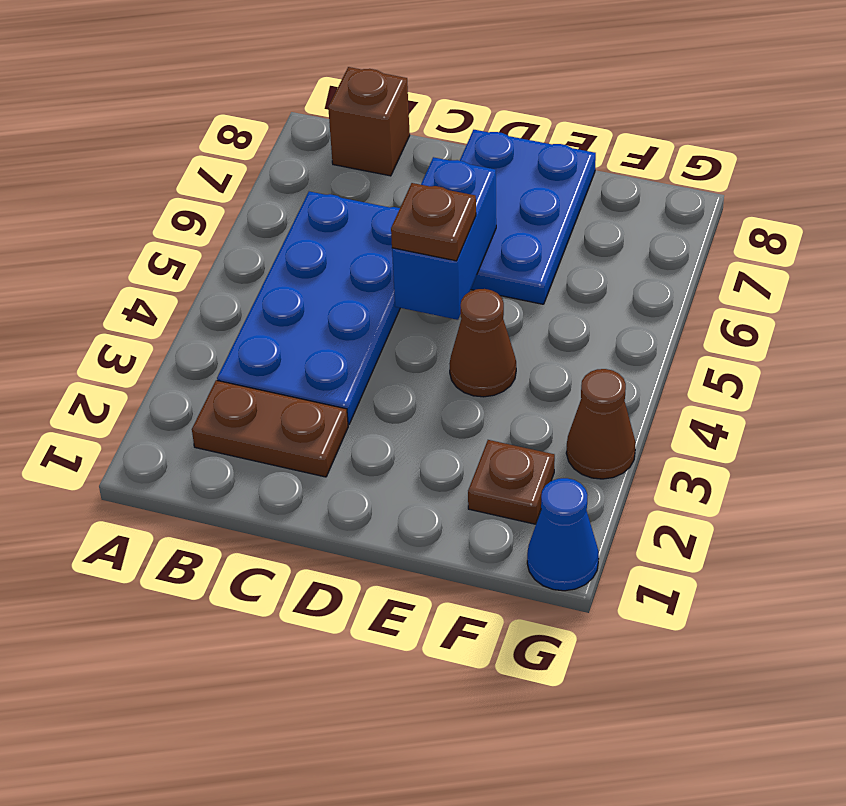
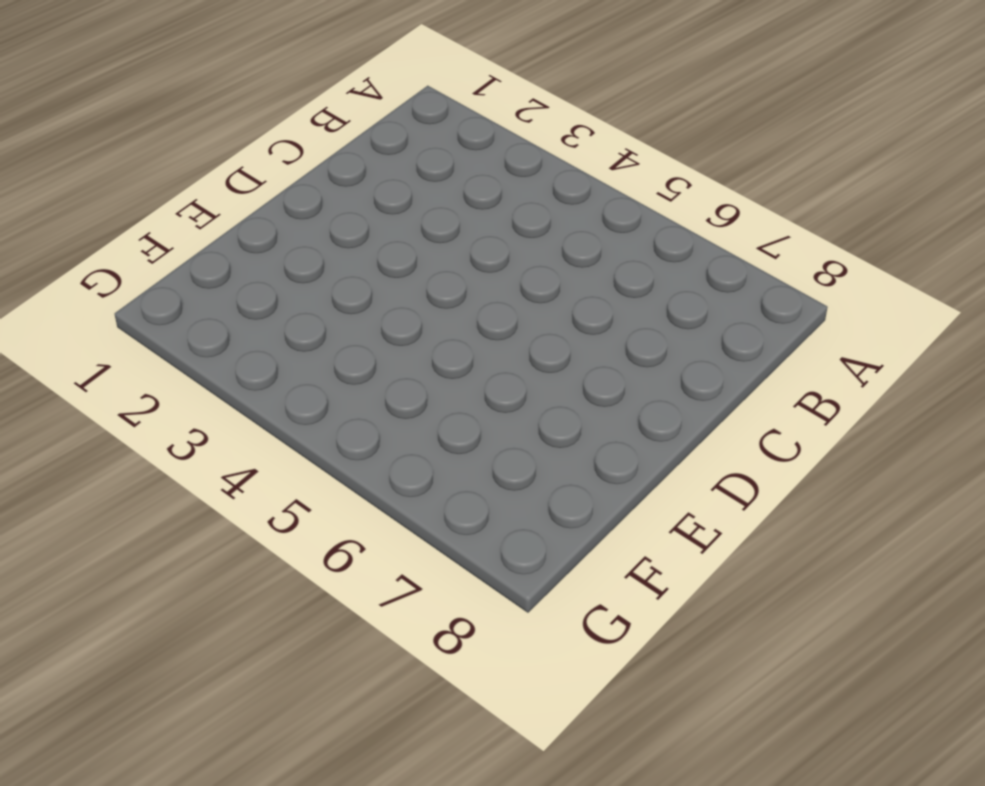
none -> brown 1x2 plate [192,380,348,477]
none -> blue 2x4 plate [217,191,400,424]

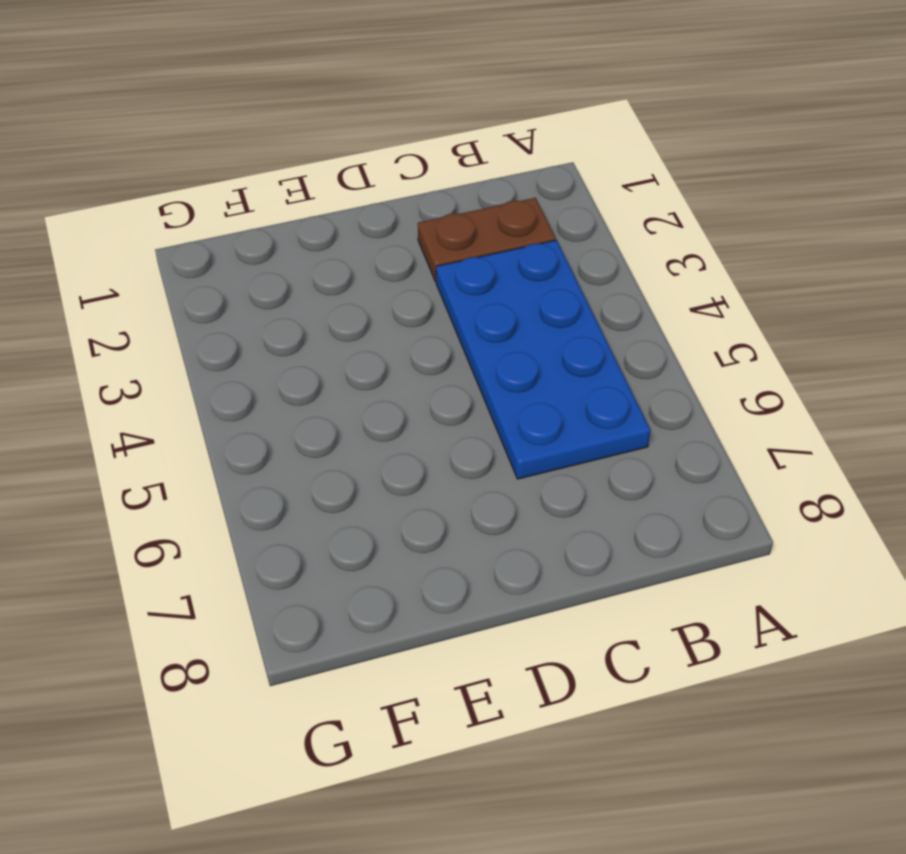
none -> brown 1x1 brick [328,67,410,176]
none -> blue 2x3 plate [460,130,596,304]

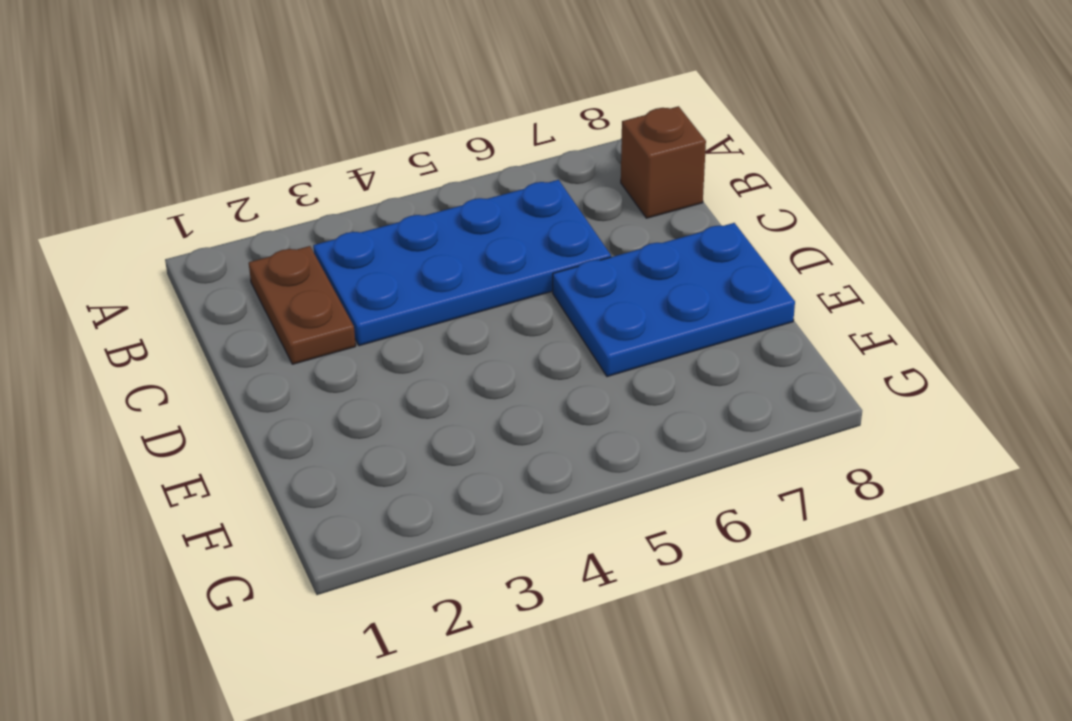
none -> brown 1x1 cone [449,289,516,397]
none -> brown 1x1 plate [468,440,555,524]

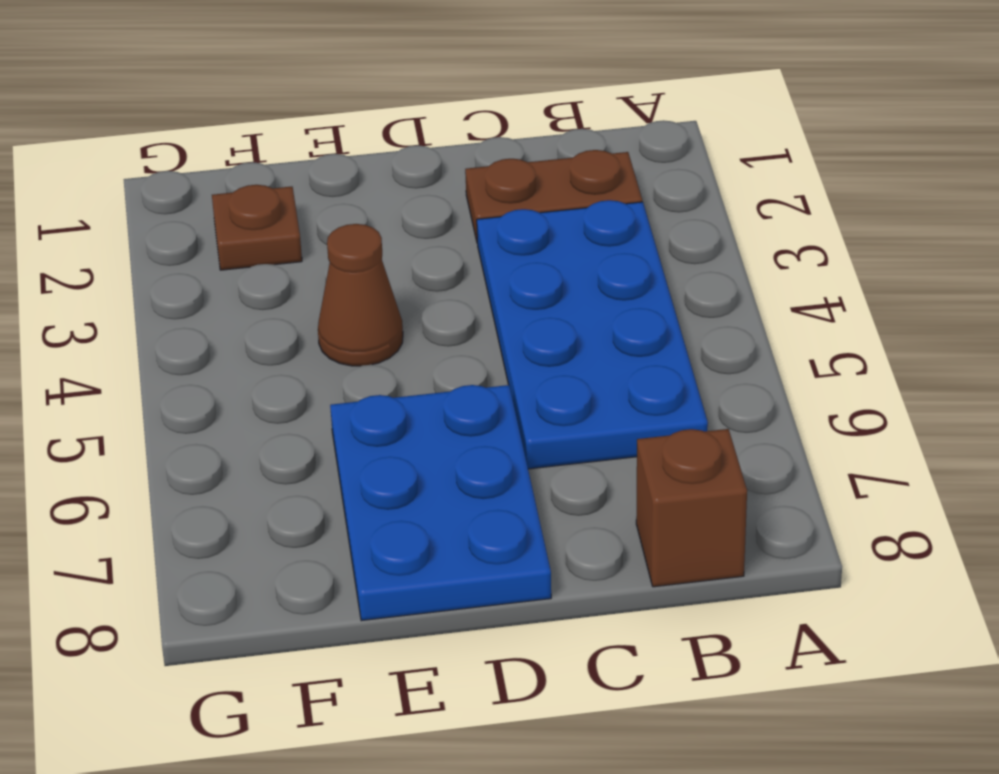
none -> blue 1x1 cone [527,478,599,591]
none -> brown 1x1 cone [566,369,636,479]

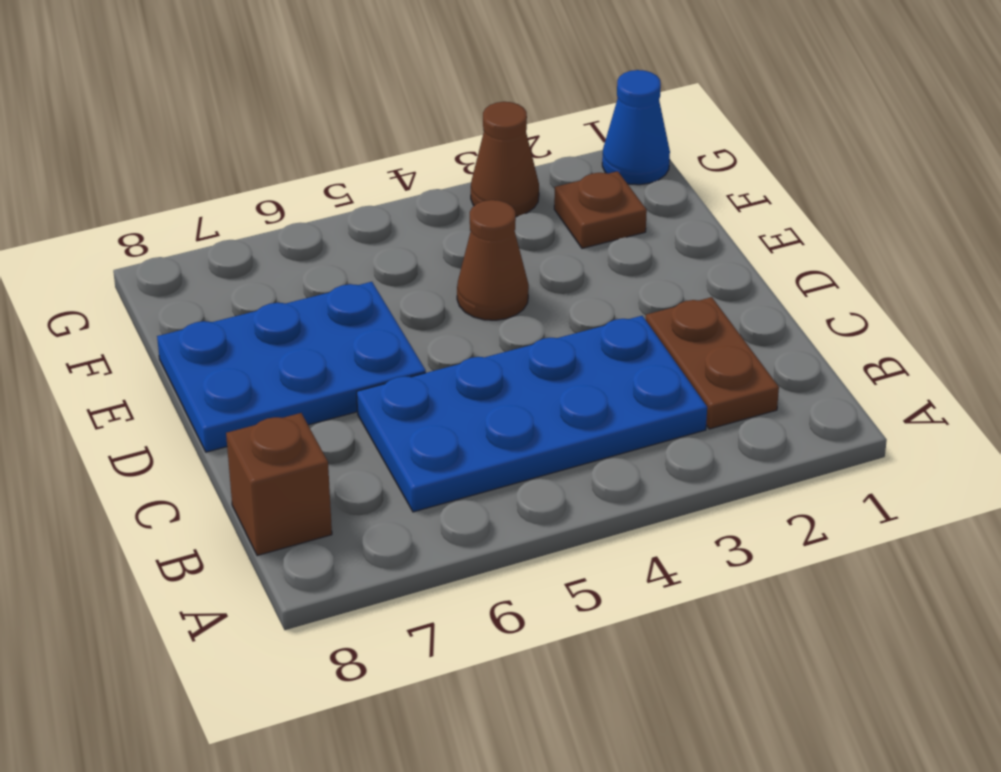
none -> blue 1x2 brick [392,157,496,320]
none -> brown 1x1 plate [391,183,476,261]

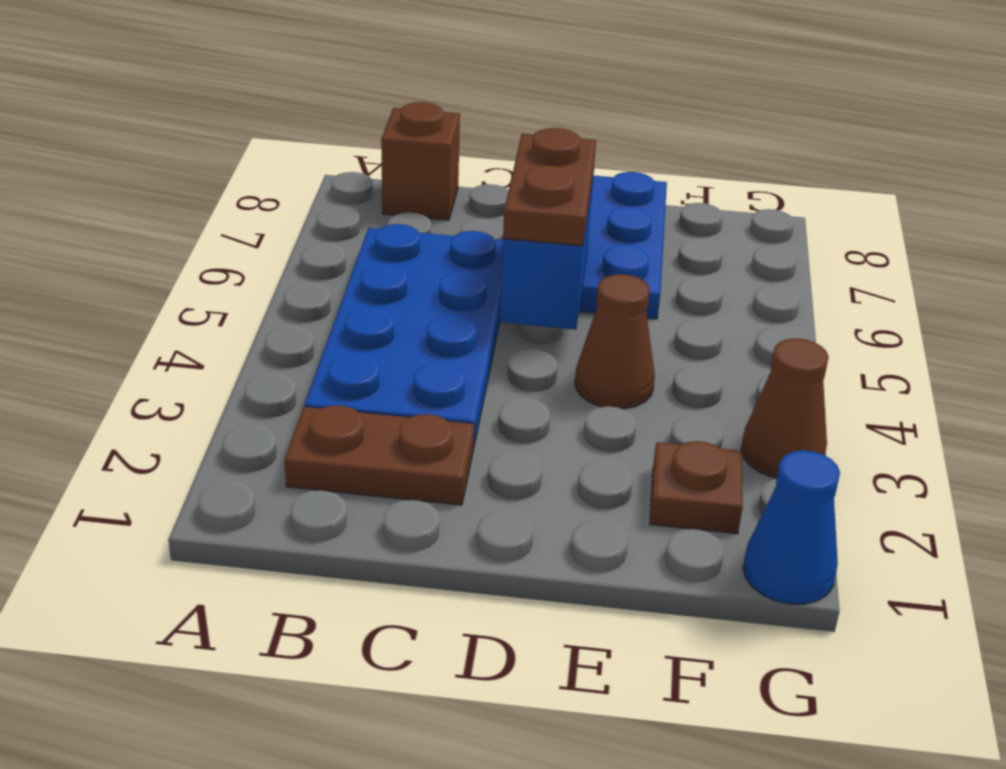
brown 1x2 plate [503,128,596,246] -> brown 1x1 plate [391,183,476,261]

